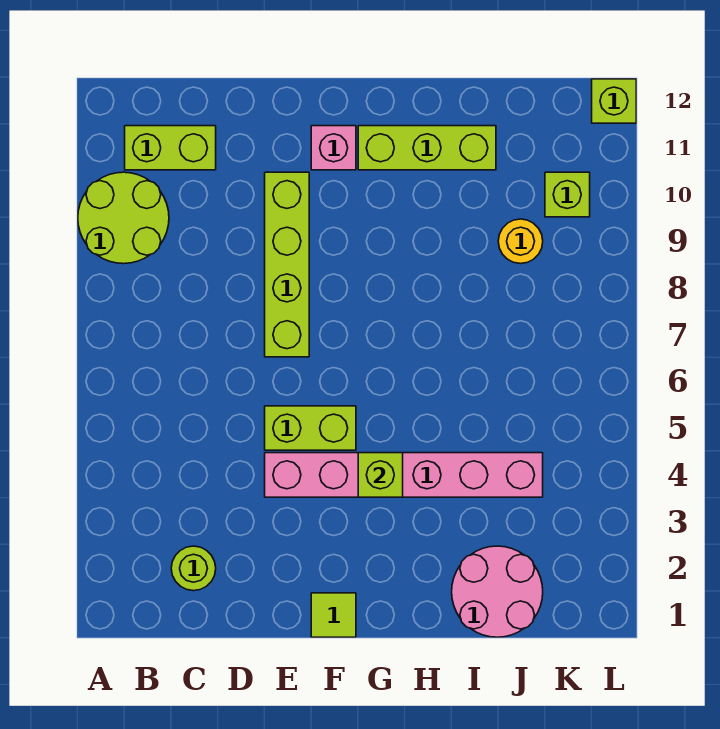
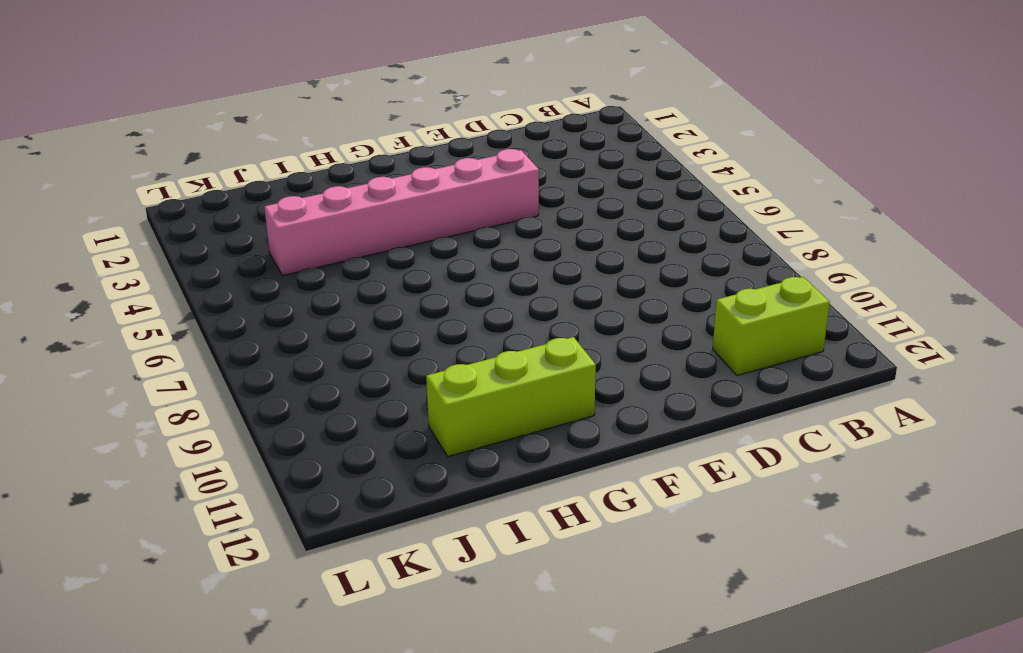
none -> lime 2x2 round brick [78,172,169,264]
none -> lime 1x1 round brick [171,546,216,591]
none -> lime 1x2 brick [265,406,356,450]

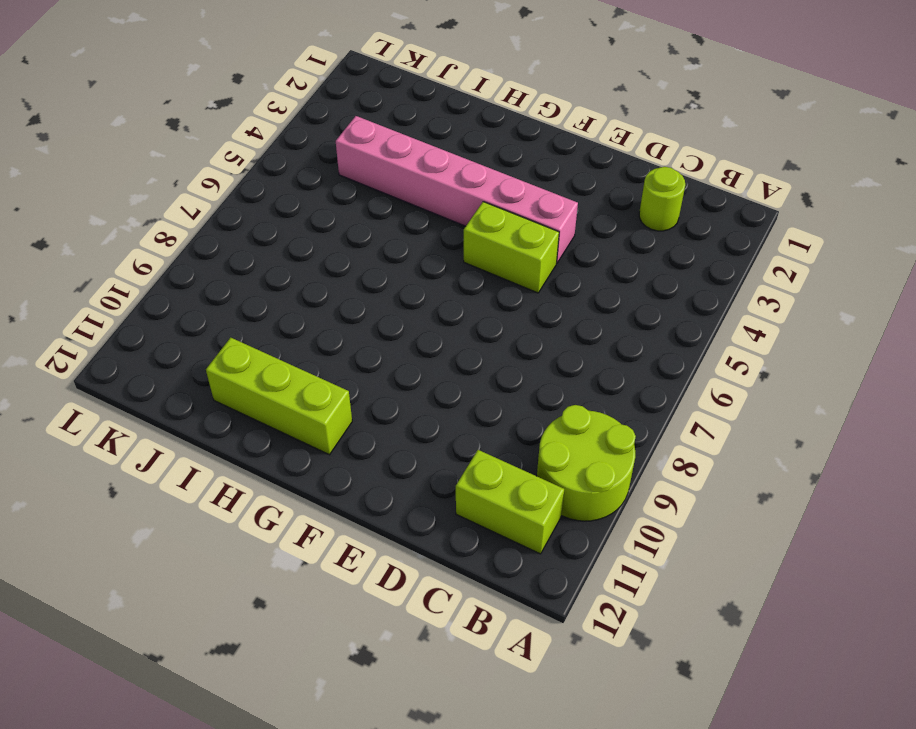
none -> lime 1x4 brick [265,172,309,357]
none -> lime 1x1 tile [311,593,356,637]
none -> pink 1x1 brick [311,126,356,170]

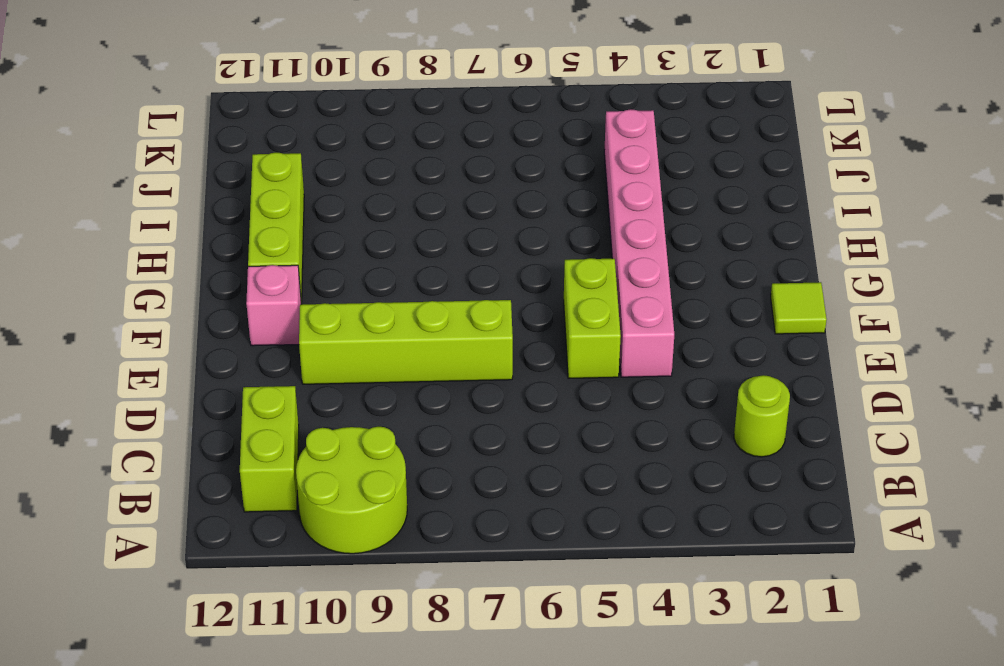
none -> pink 2x2 round brick [452,546,543,637]
none -> yellow 1x1 round brick [498,219,543,264]
none -> lime 1x1 brick [545,172,590,217]

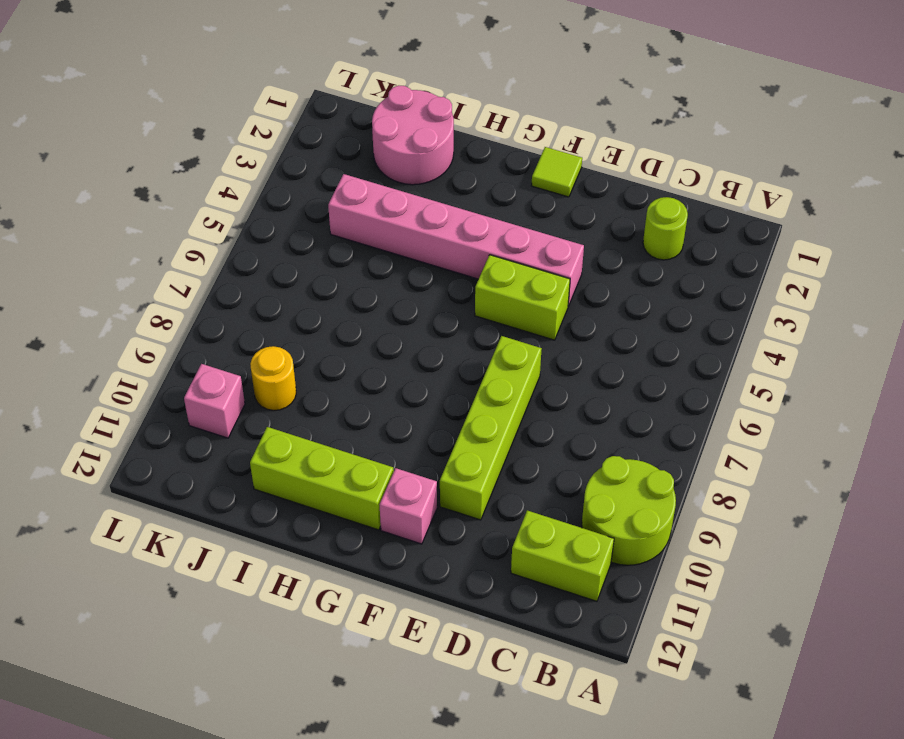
pink 1x1 brick [184,364,245,438] -> lime 1x1 brick [545,172,590,217]
none -> lime 1x1 brick [592,79,636,123]
none -> lime 1x1 brick [358,453,403,497]

